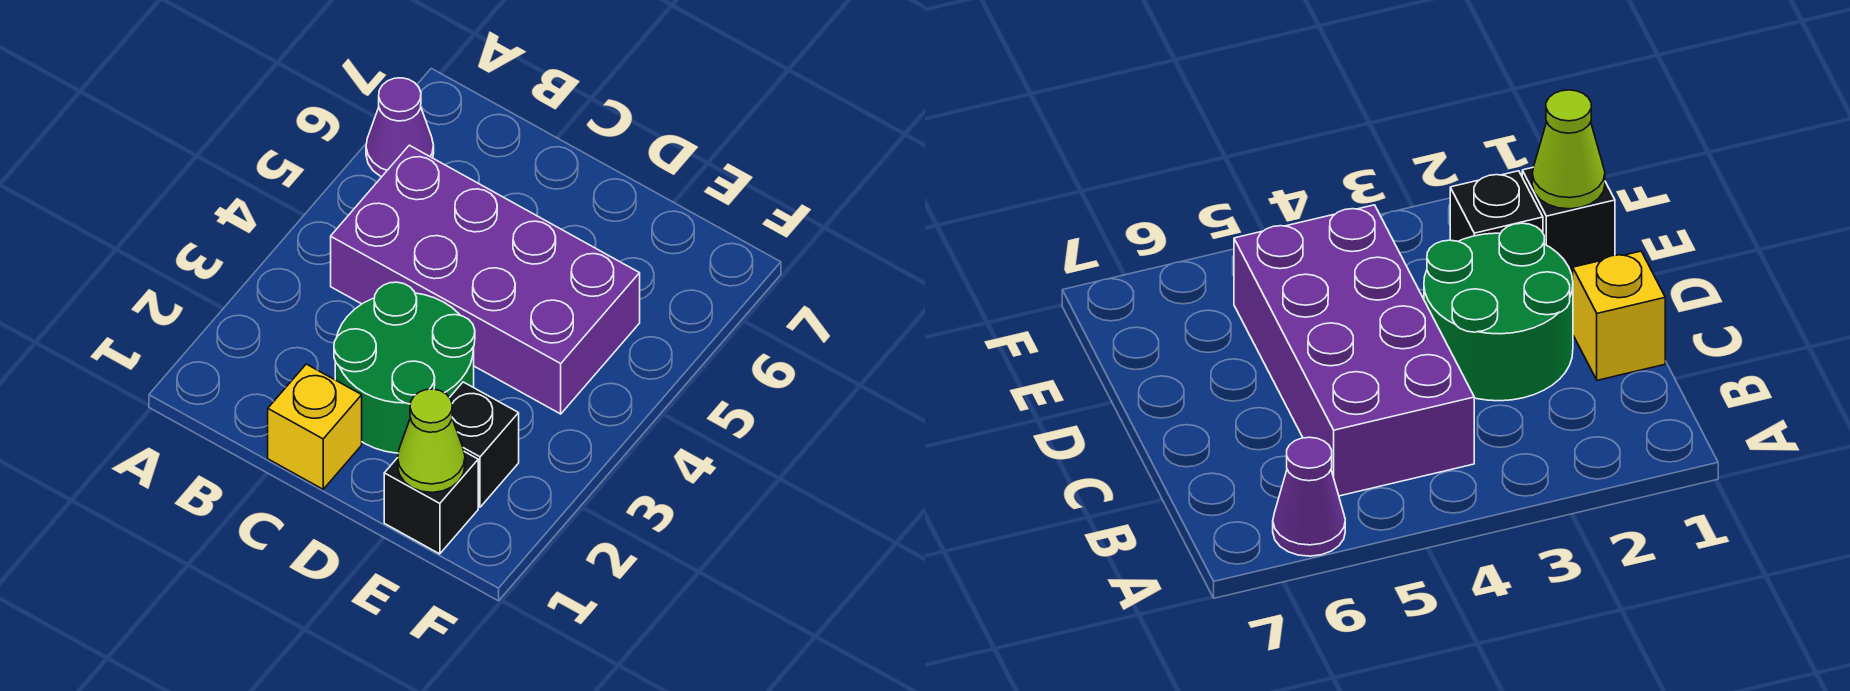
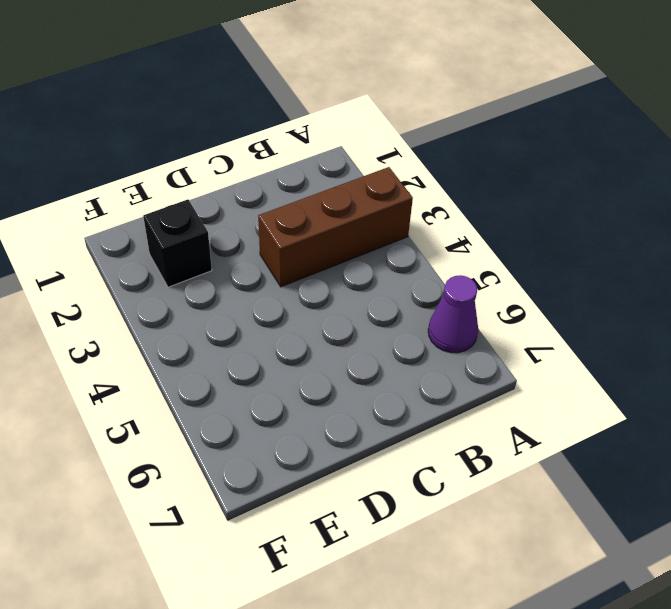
brown 1x3 brick [258,167,413,287] -> green 2x2 round brick [334,282,475,453]
none -> purple 2x4 brick [331,145,640,414]
none -> yellow 1x1 brick [268,364,362,489]

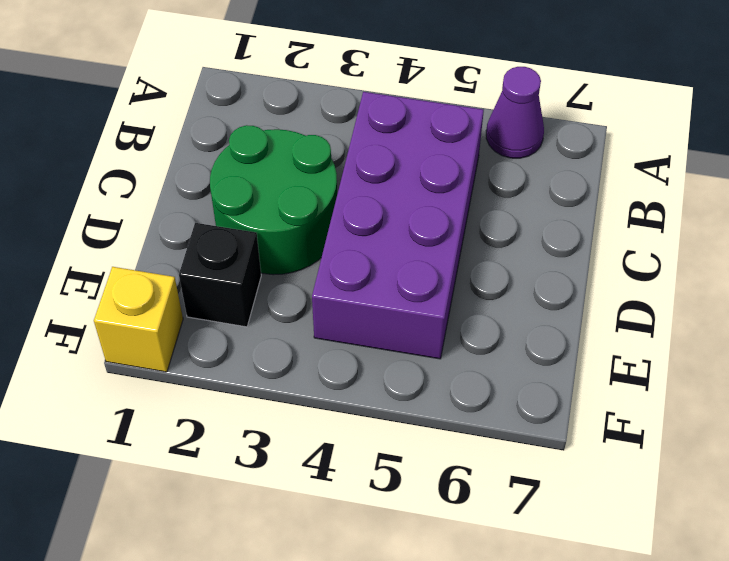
yellow 1x1 brick [94,267,183,372] -> yellow 1x1 brick moved to [268,364,362,489]
none -> black 1x1 brick [384,452,478,554]
none -> lime 1x1 cone [398,389,465,492]

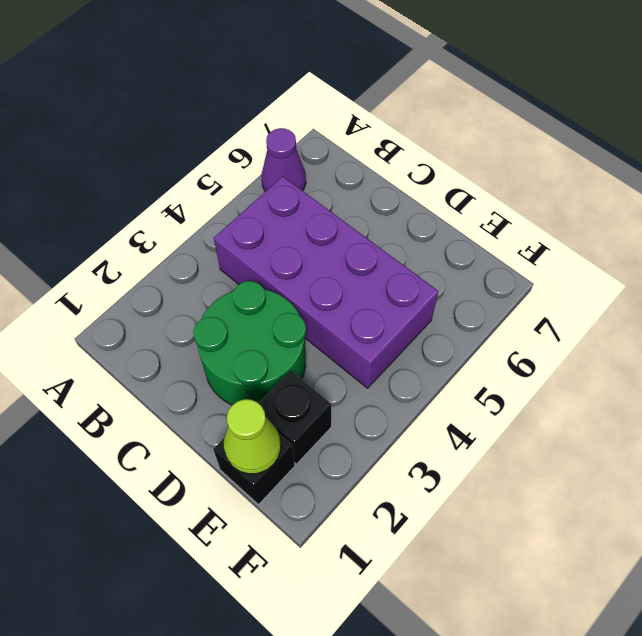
none -> yellow 1x1 brick [268,364,362,489]

